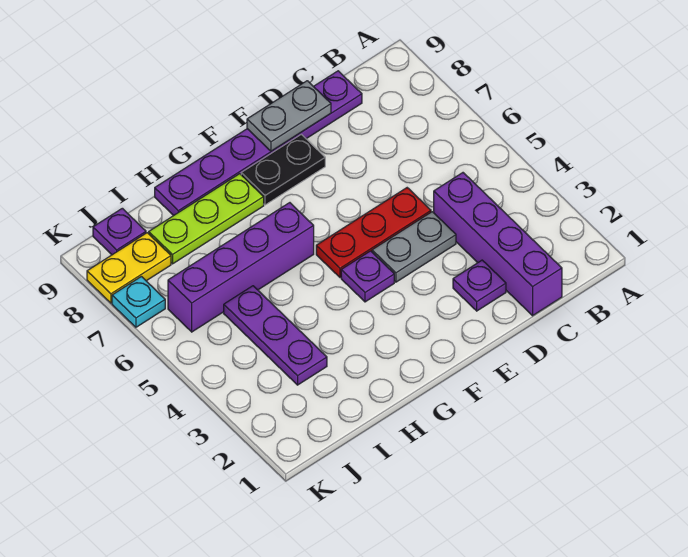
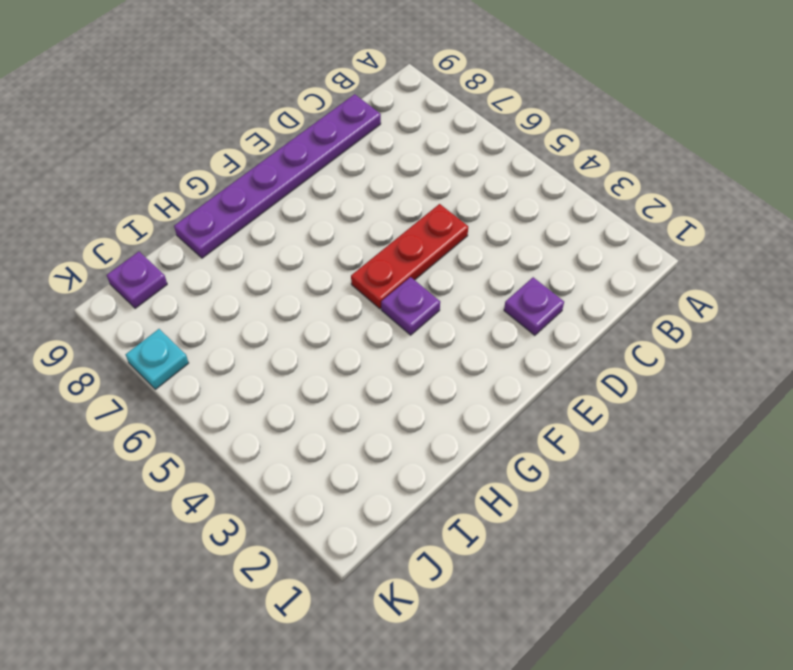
none -> purple 1x4 brick [434,173,562,316]
none -> grey 1x2 plate [372,212,456,282]
none -> black 1x2 plate [241,134,325,205]

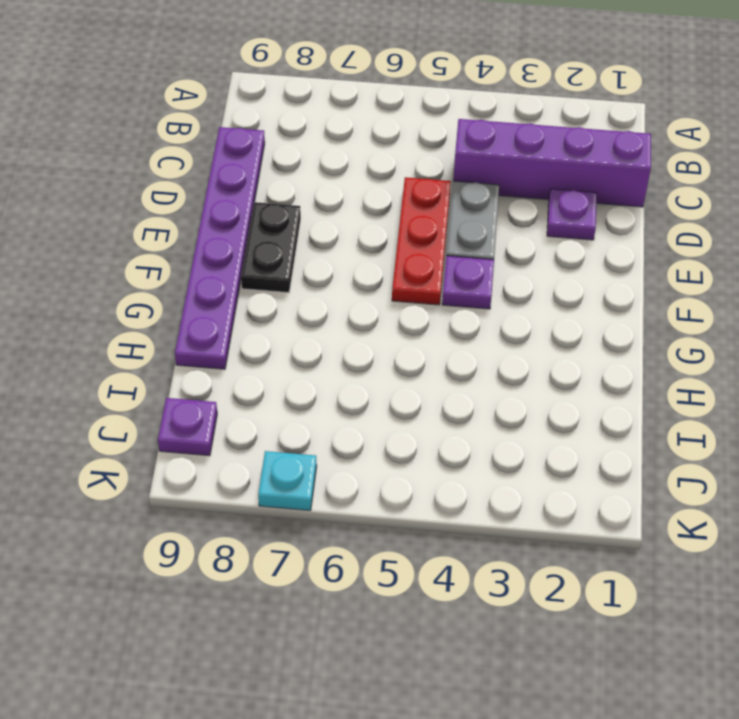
none -> purple 1x4 brick [168,203,314,332]
none -> lime 1x3 plate [149,174,264,264]
none -> purple 1x3 plate [224,286,327,385]

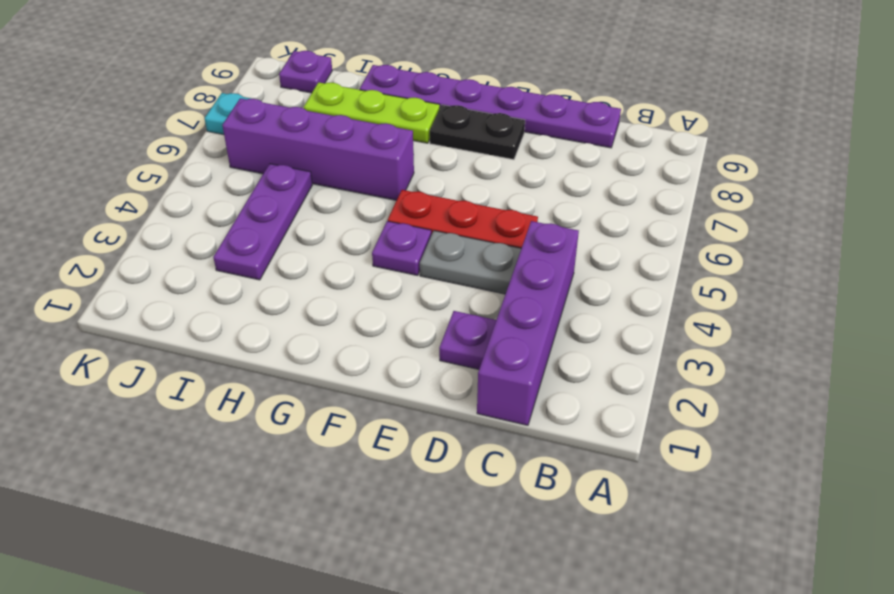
none -> yellow 1x2 plate [87,233,171,303]
none -> grey 1x2 plate [247,81,331,151]

